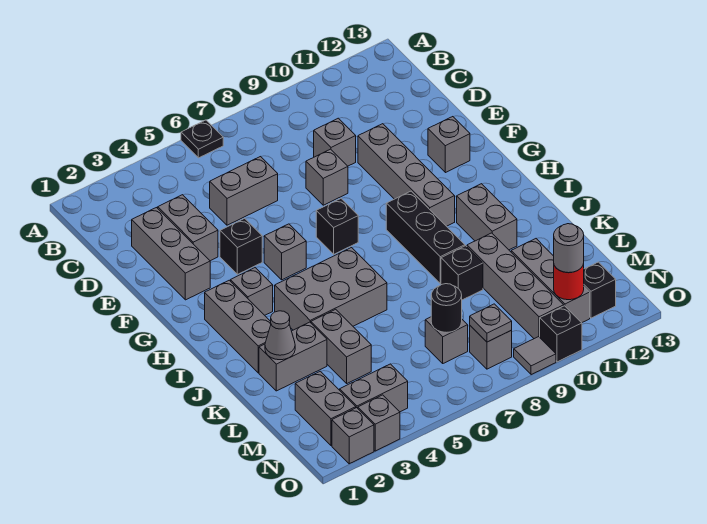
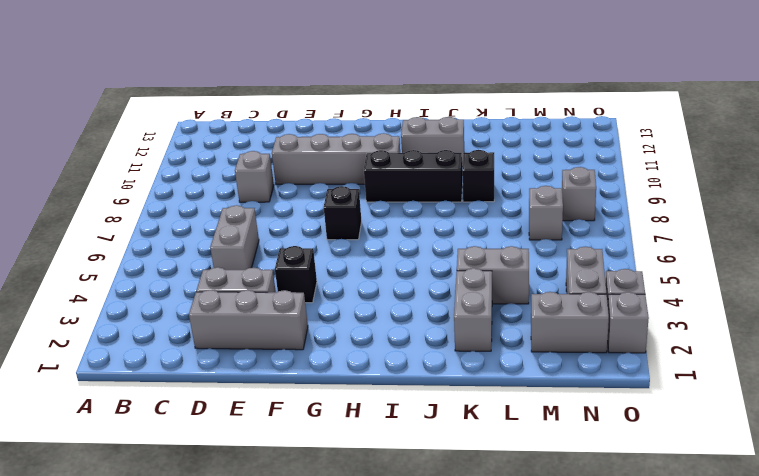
none -> black 1x1 plate [181,120,223,158]
none -> grey 1x1 brick [306,149,348,205]
none -> grey 1x1 brick [428,117,470,173]
none -> grey 1x1 brick [264,224,306,280]

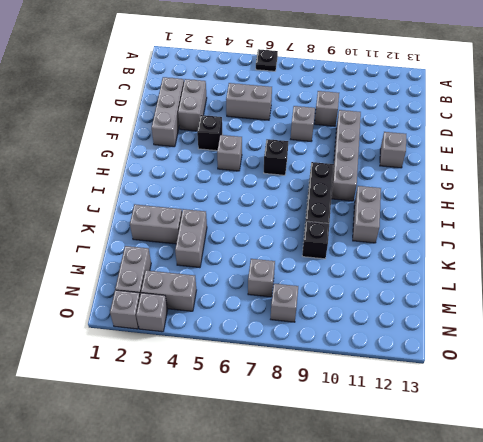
none -> grey 1x3 brick [205,280,271,373]
none -> grey 1x1 brick [231,268,273,315]
none -> grey 2x3 brick [275,248,387,330]
none -> grey 1x4 brick [467,233,564,339]

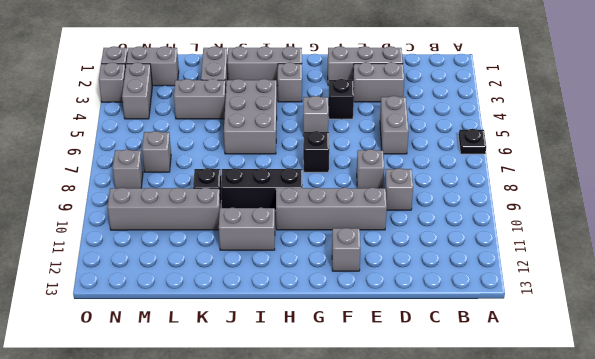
none -> grey 1x3 brick [511,239,590,323]
none -> black 1x1 brick [584,262,616,318]
none -> grey 1x1 tile [514,337,556,375]
none -> black 1x1 brick [540,306,582,362]

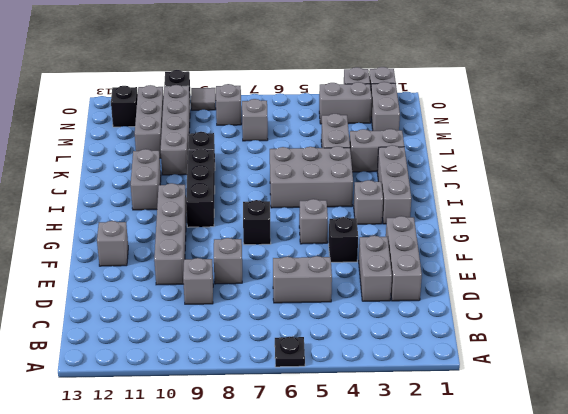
none -> grey 1x1 cone [265,311,295,360]
none -> black 1x1 round brick [431,284,462,332]
none -> grey 1x1 plate [470,304,512,342]
none -> red 1x1 round brick [554,264,584,300]

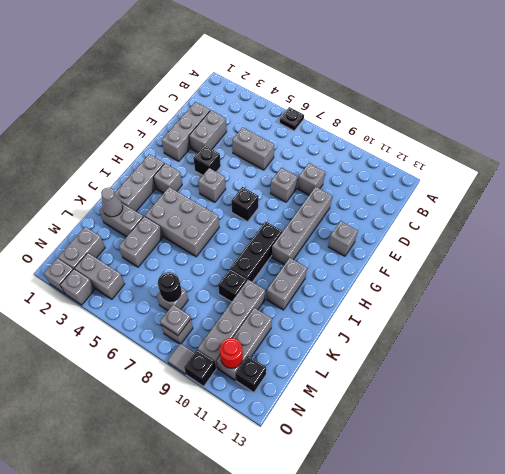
none -> grey 1x1 round brick [554,224,584,273]

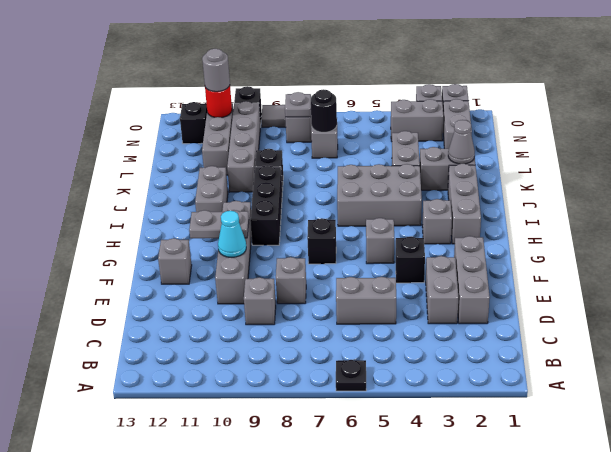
cyan 1x1 cone [218,211,246,258] -> none
grey 1x2 plate [189,210,249,238] -> none

